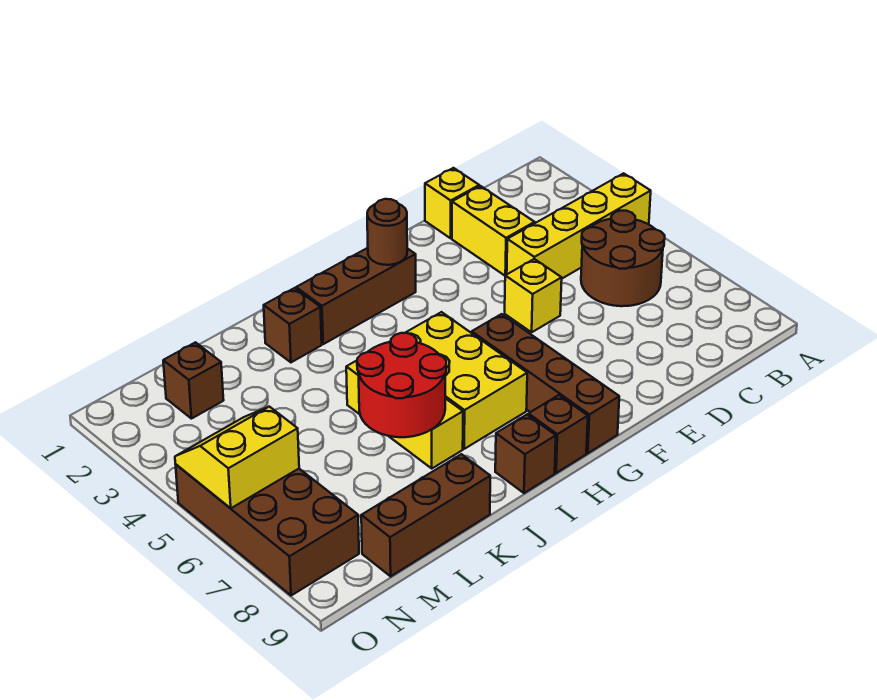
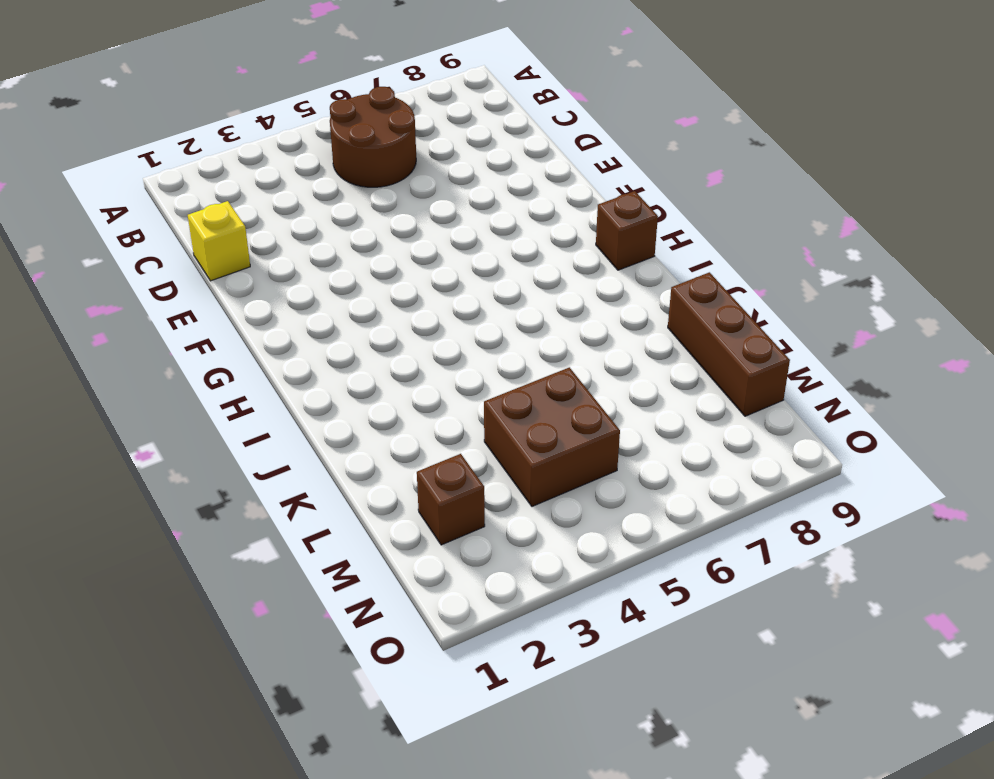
brown 2x2 brick [484,367,620,506] -> none
none -> yellow 1x4 brick [507,173,651,278]
none -> yellow 1x2 brick [452,186,535,276]
none -> yellow 1x1 brick [505,259,562,332]

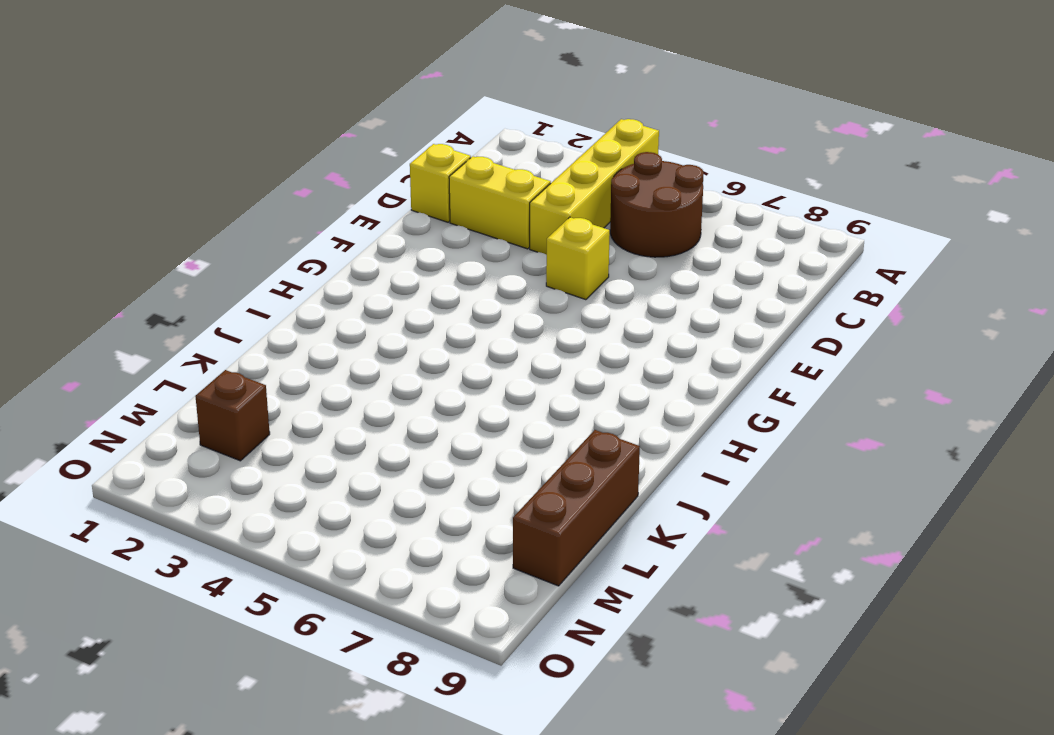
none -> brown 1x3 brick [296,248,416,344]
none -> brown 1x4 brick [472,314,619,453]
none -> yellow 2x3 brick [390,312,527,449]

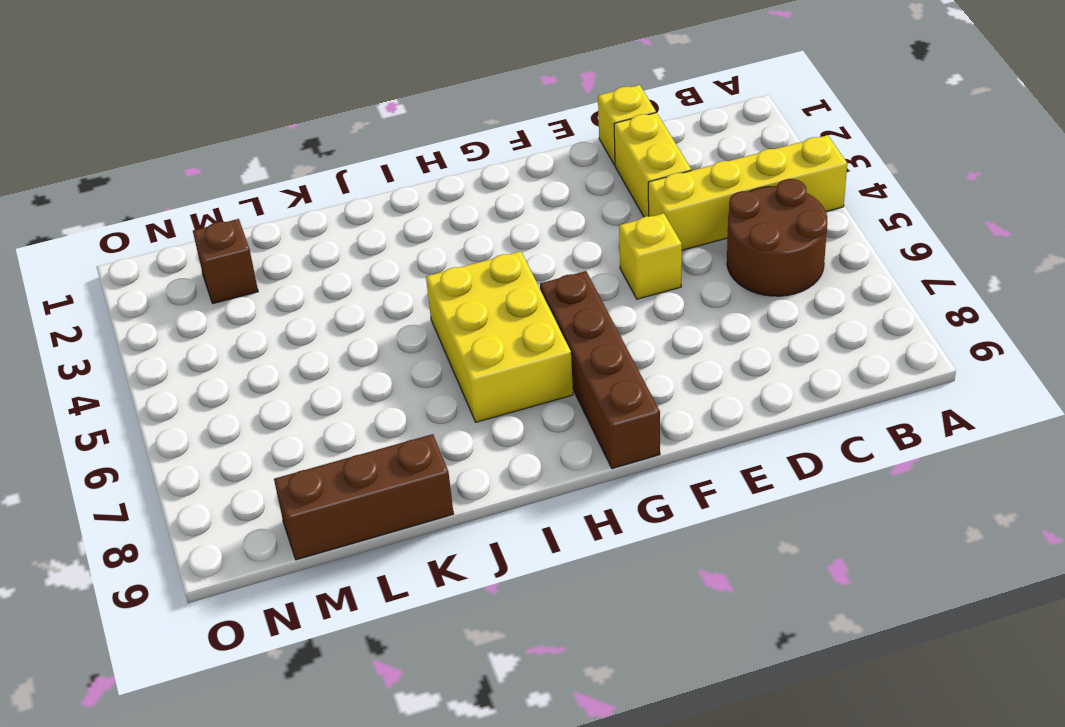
none -> brown 1x3 brick [296,248,416,344]
none -> brown 1x1 brick [528,395,588,473]
none -> brown 1x1 brick [495,415,556,493]

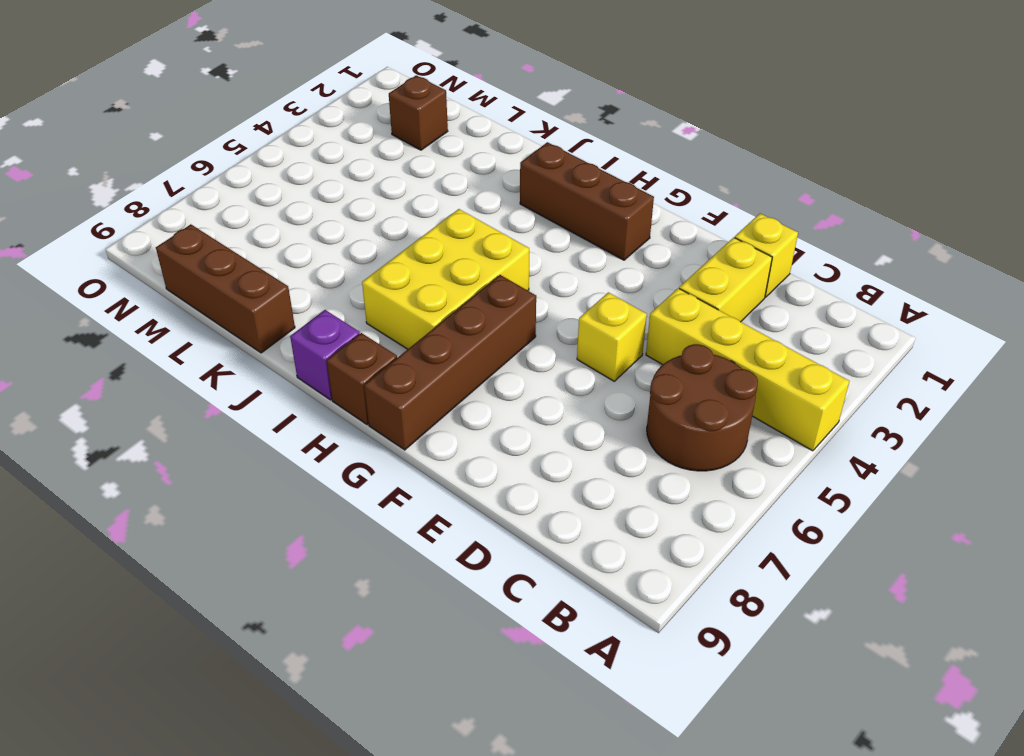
purple 1x1 brick [290,310,360,400] -> brown 1x1 brick [495,415,556,493]
none -> brown 1x1 brick [264,288,322,362]
none -> yellow 1x3 brick [346,361,463,468]
none -> brown 2x4 brick [176,465,359,596]

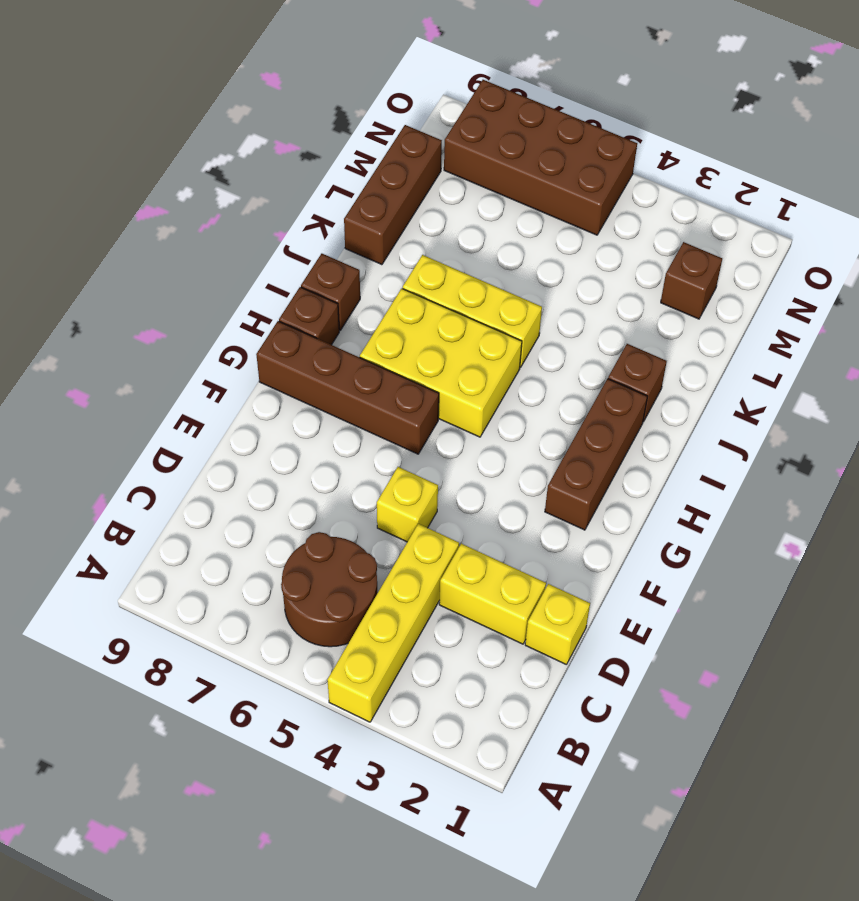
none -> brown 1x1 round brick [367,199,407,265]
none -> red 2x2 round brick [357,333,446,437]
none -> yellow 2x2 slope [175,407,299,508]

